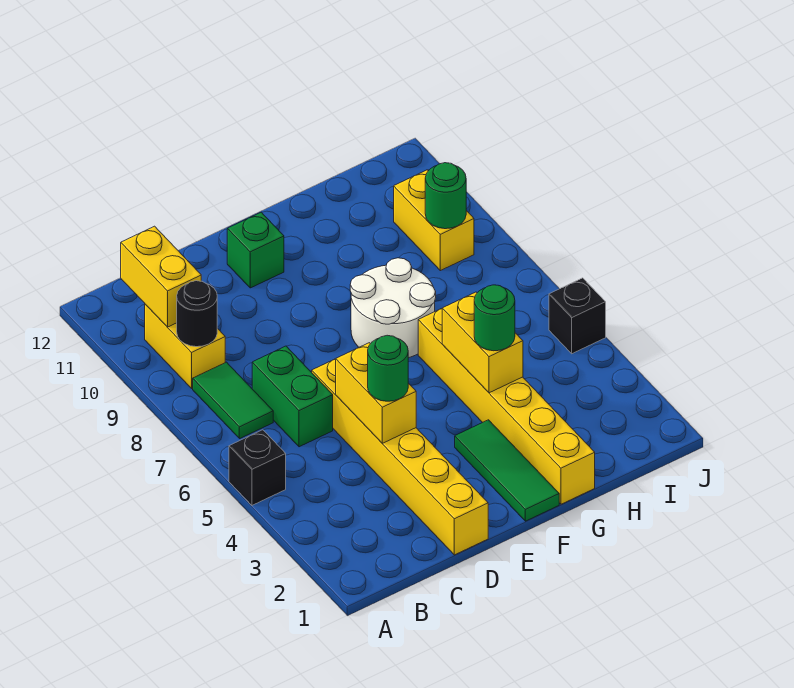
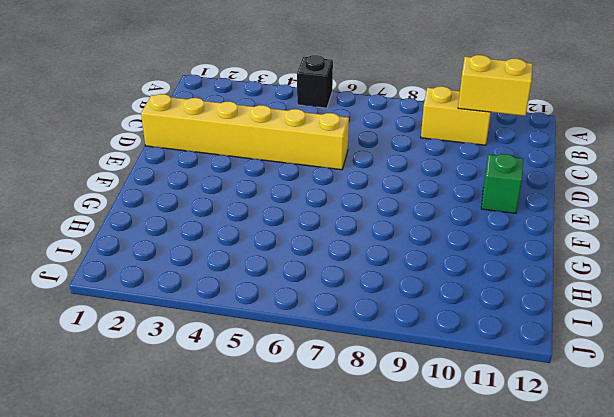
none -> green 1x2 tile [193,362,273,439]
none -> green 1x2 brick [252,346,333,447]
none -> green 1x3 tile [455,420,559,521]

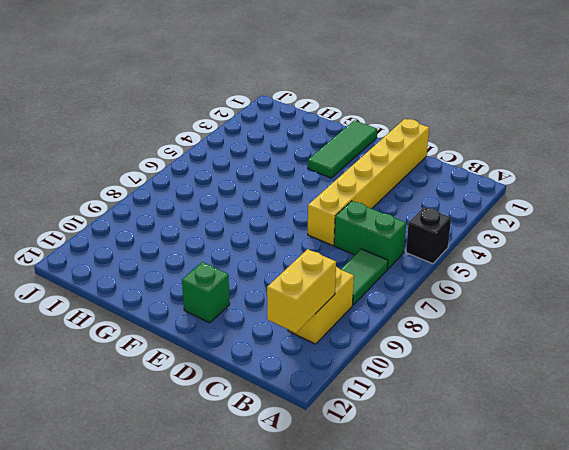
green 1x2 brick [334,201,406,269] -> green 1x2 brick turned to [252,346,333,447]
none -> white 2x2 round brick [350,258,436,358]
none -> yellow 1x6 brick [418,309,595,504]
none -> yellow 1x2 brick [394,170,474,271]

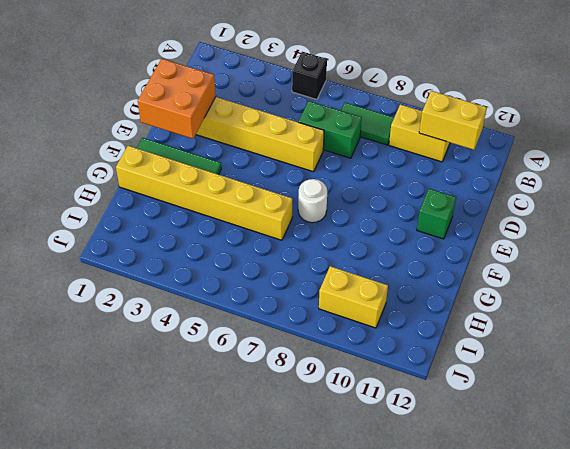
orange 2x2 brick [138,59,216,139] -> none
white 1x1 round brick [298,179,327,223] -> white 2x2 round brick [350,258,436,358]
none -> black 1x1 brick [549,278,606,354]
none -> black 1x1 round brick [177,281,217,347]
none -> yellow 1x2 brick [336,343,416,443]

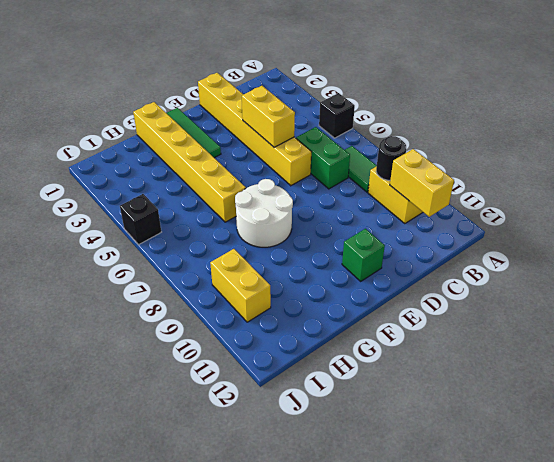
none -> yellow 1x2 brick [442,292,523,393]
none -> green 1x1 round brick [425,163,466,229]
none -> green 1x1 round brick [368,335,408,401]

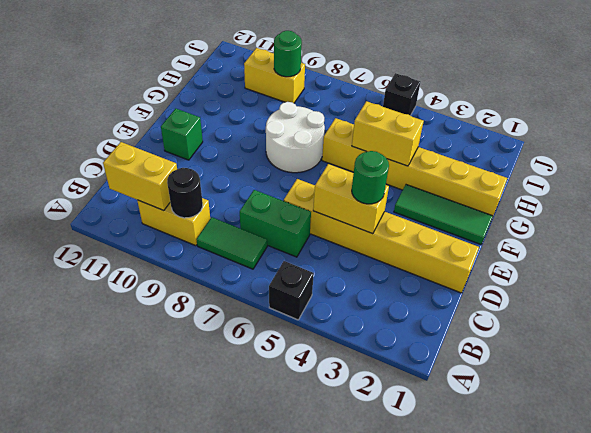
none -> green 1x1 round brick [474,285,515,351]

